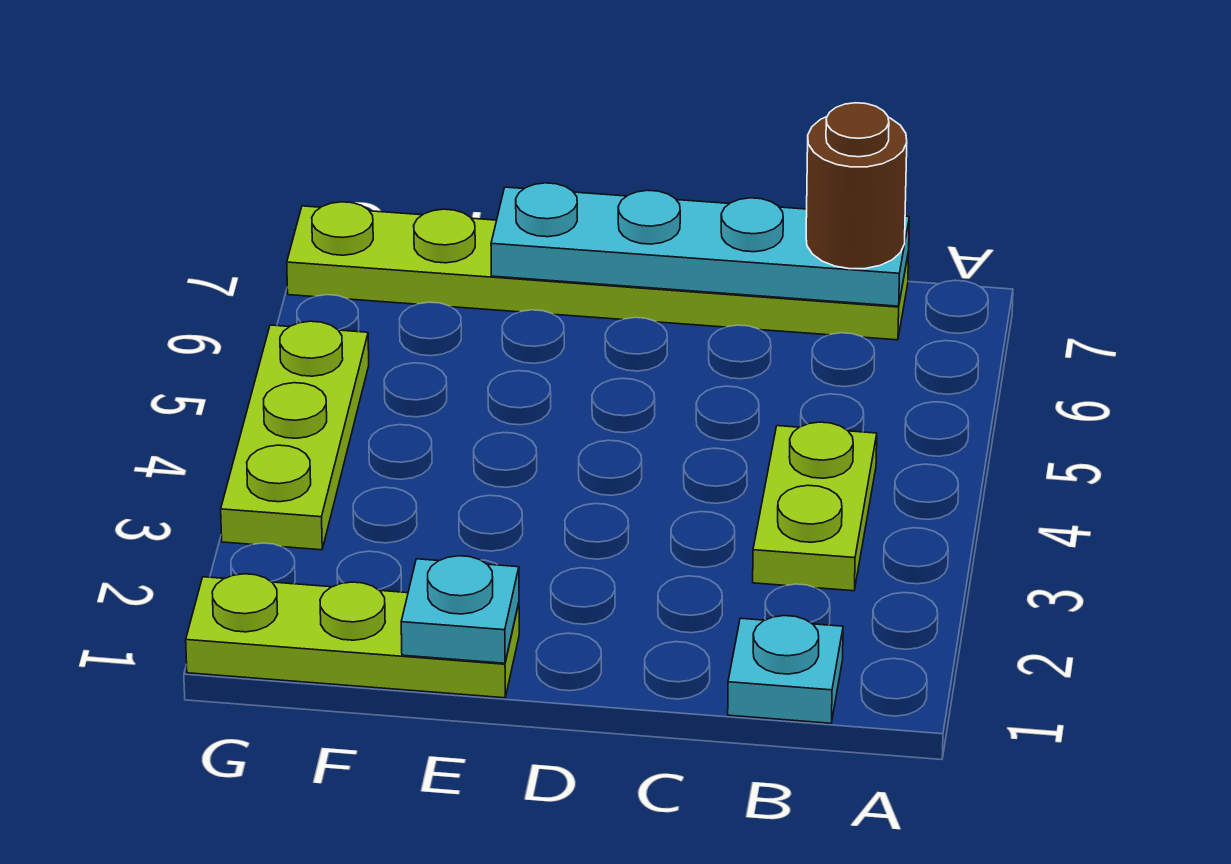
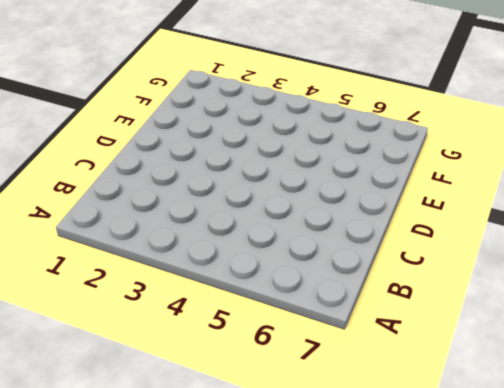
none -> cyan 1x1 plate [728,616,843,723]
none -> lime 1x2 plate [753,422,877,591]

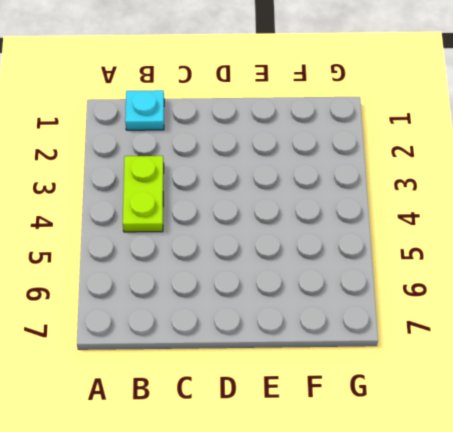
none -> lime 1x6 plate [287,202,909,340]
none -> lime 1x3 plate [186,574,519,698]

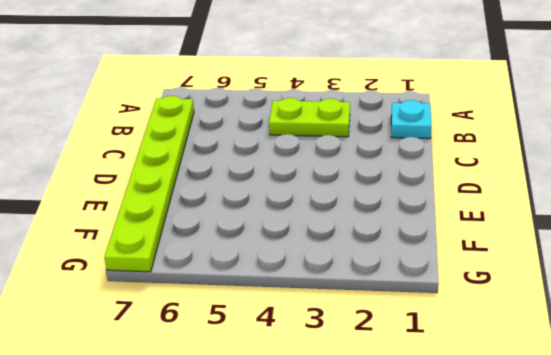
none -> lime 1x3 plate [186,574,519,698]
none -> lime 1x3 plate [221,321,369,550]

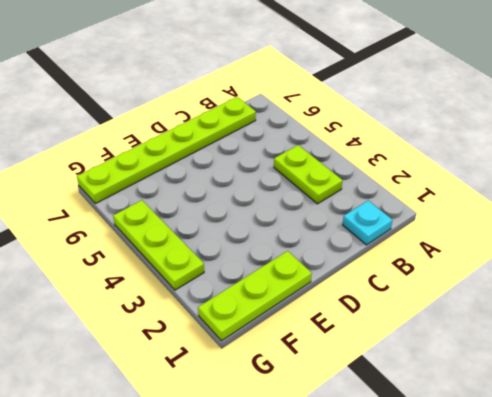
none -> cyan 1x4 plate [491,183,909,306]
none -> cyan 1x1 plate [401,556,519,663]

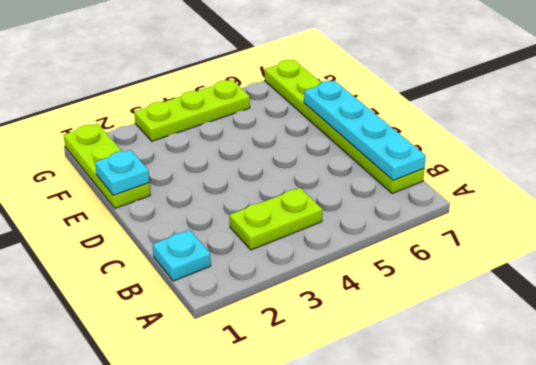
none -> brown 1x1 round brick [806,103,907,269]

